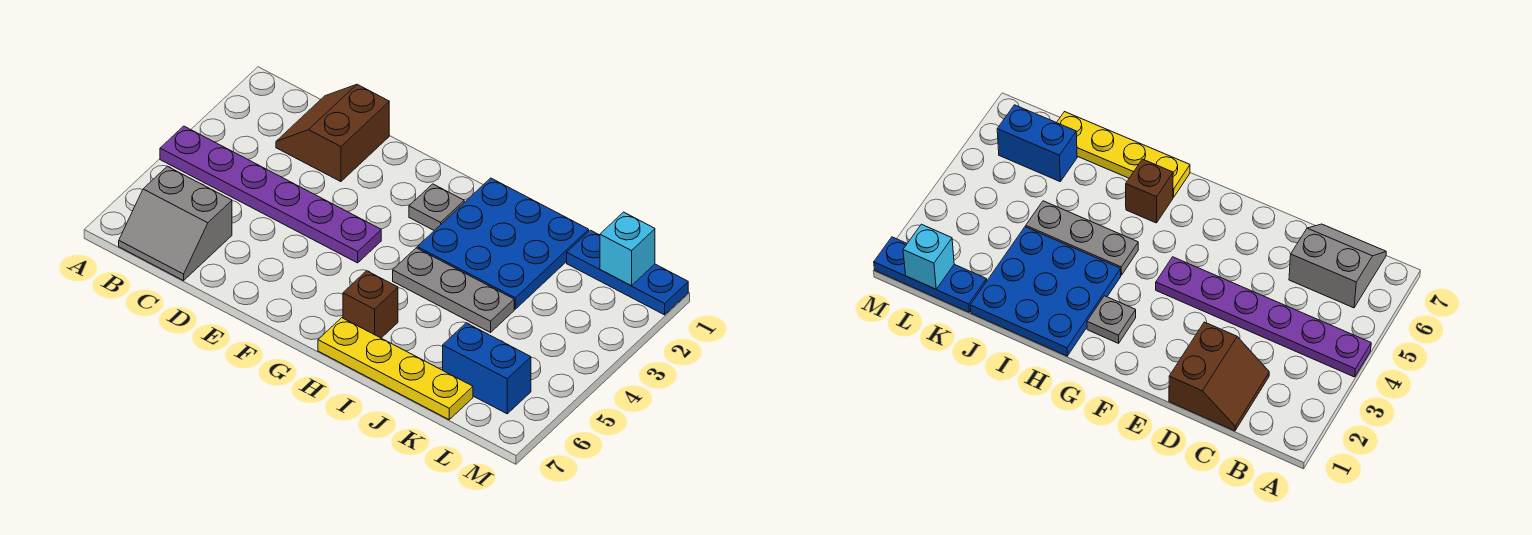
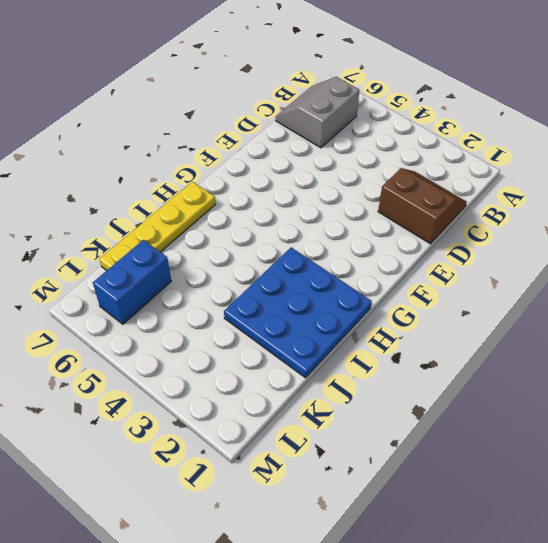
none -> purple 1x6 plate [160,126,381,263]
none -> grey 1x1 plate [409,184,464,231]

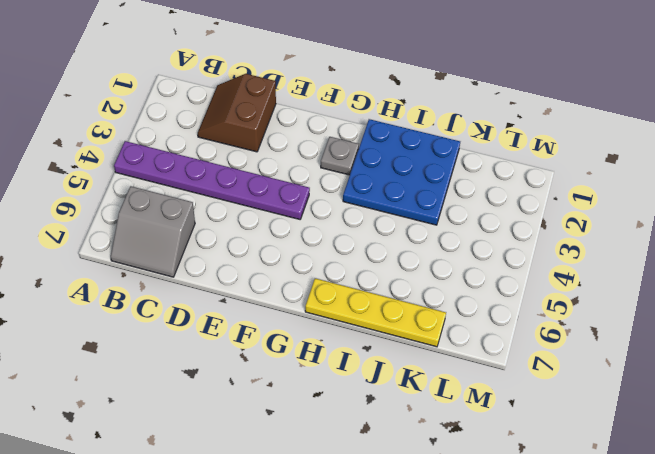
none -> grey 1x3 plate [393,248,514,332]
none -> brown 1x1 brick [343,271,398,338]

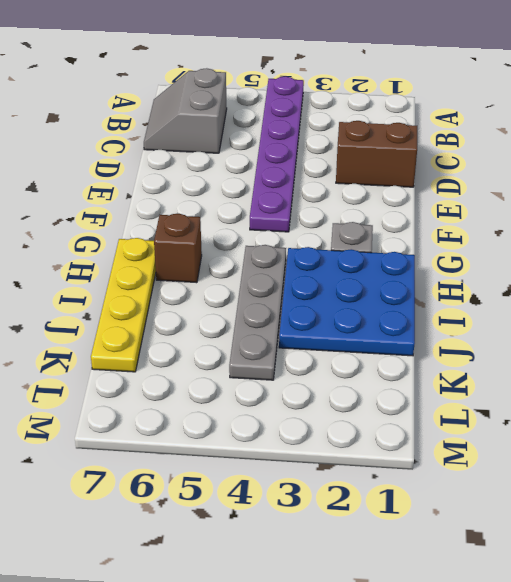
grey 1x4 plate [229,245,286,380] -> grey 1x3 plate [393,248,514,332]
none -> blue 1x3 plate [567,230,688,315]
none -> blue 1x2 brick [443,323,531,414]

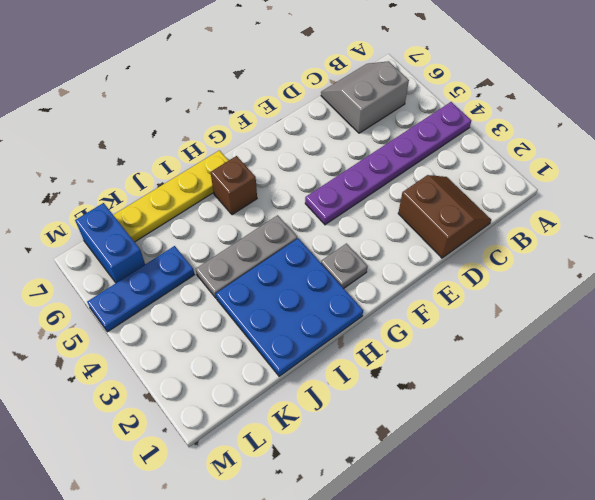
blue 1x3 plate [87,246,195,332] -> blue 1x3 plate moved to [567,230,688,315]
blue 1x2 brick [75,203,145,283] -> blue 1x2 brick turned to [443,323,531,414]
none -> cyan 1x1 brick [600,212,655,286]

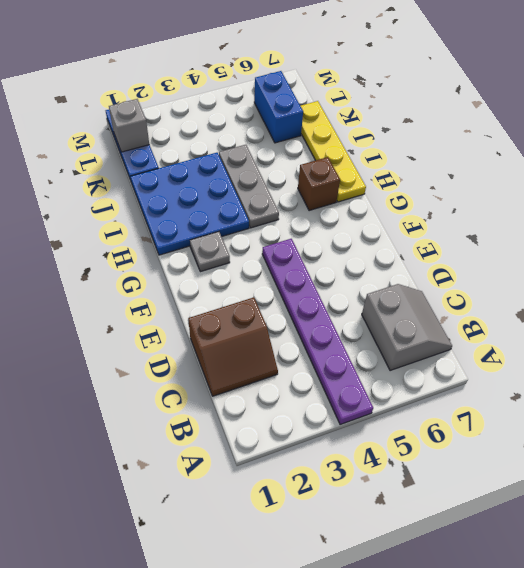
grey 1x1 brick [109,99,149,152] -> cyan 1x1 brick [600,212,655,286]

